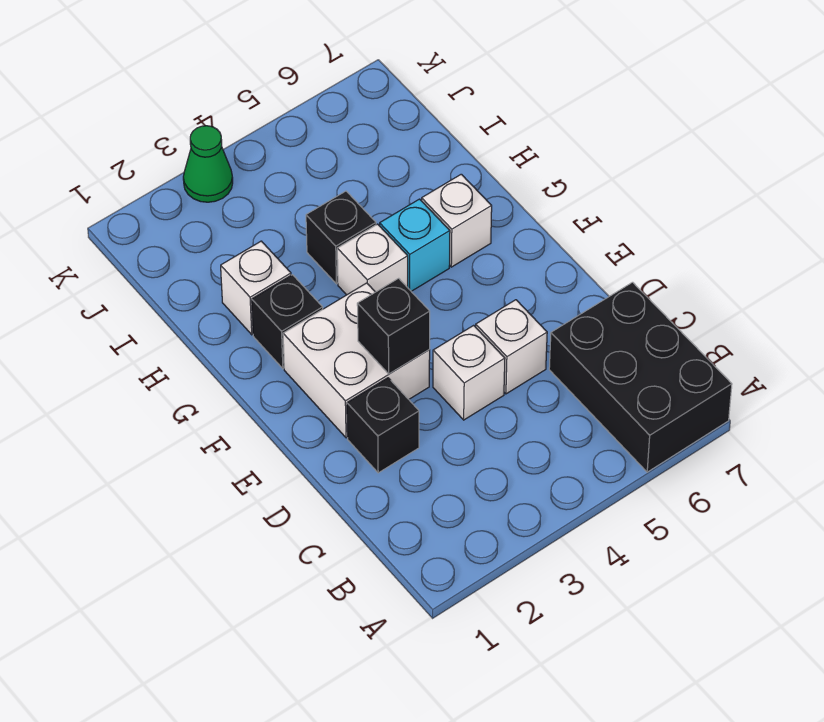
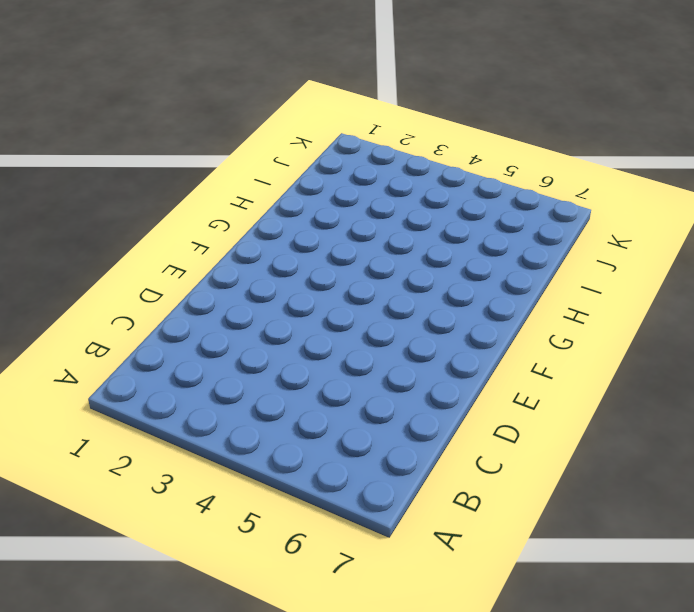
none -> black 2x3 brick [549,282,732,472]
none -> black 1x1 brick [347,378,419,473]
none -> white 1x1 brick [433,325,505,420]

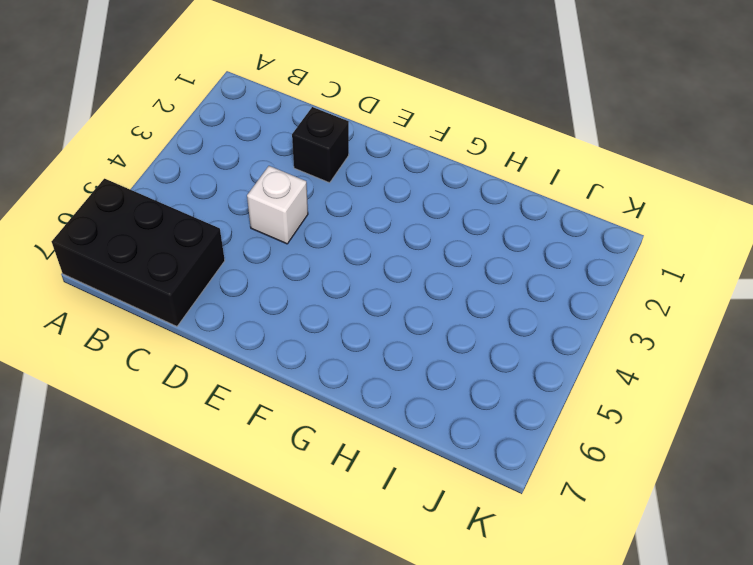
none -> white 1x1 brick [476,300,547,394]
none -> white 2x2 brick [283,283,430,438]
none -> black 1x1 brick [252,275,323,369]

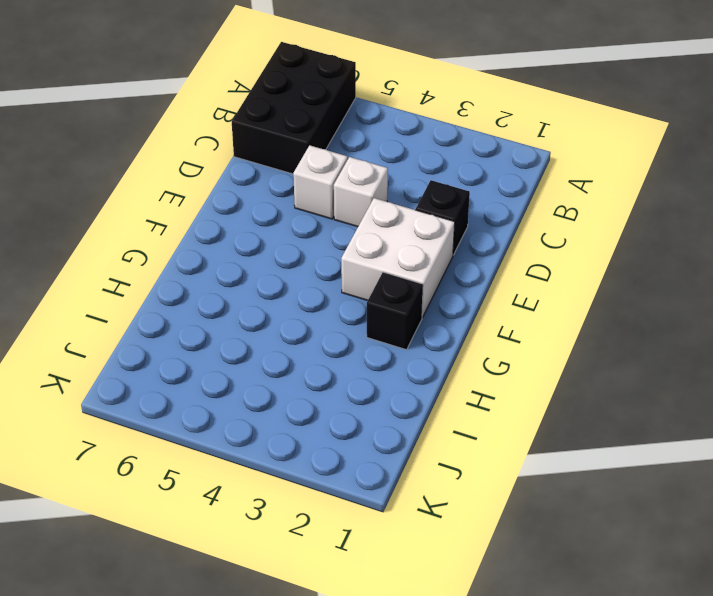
none -> white 1x1 brick [337,224,408,295]
none -> cyan 1x1 brick [380,199,450,291]
none -> white 1x1 brick [422,174,492,267]

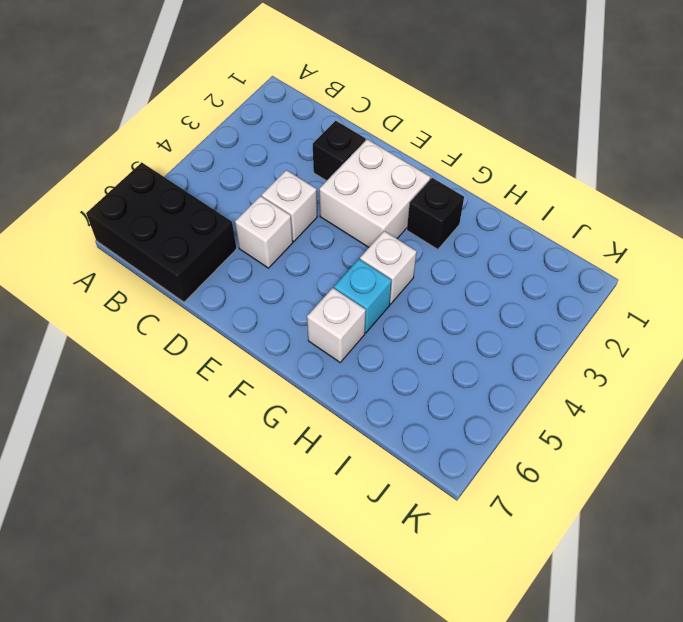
none -> white 1x1 brick [221,241,291,335]
none -> black 1x1 brick [306,191,376,284]
none -> green 1x1 cone [183,126,233,202]

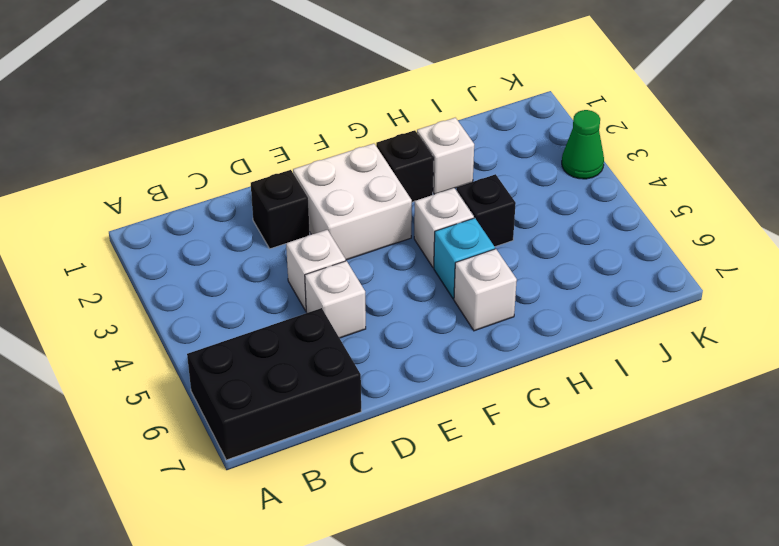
none -> black 1x1 brick [357,278,430,374]

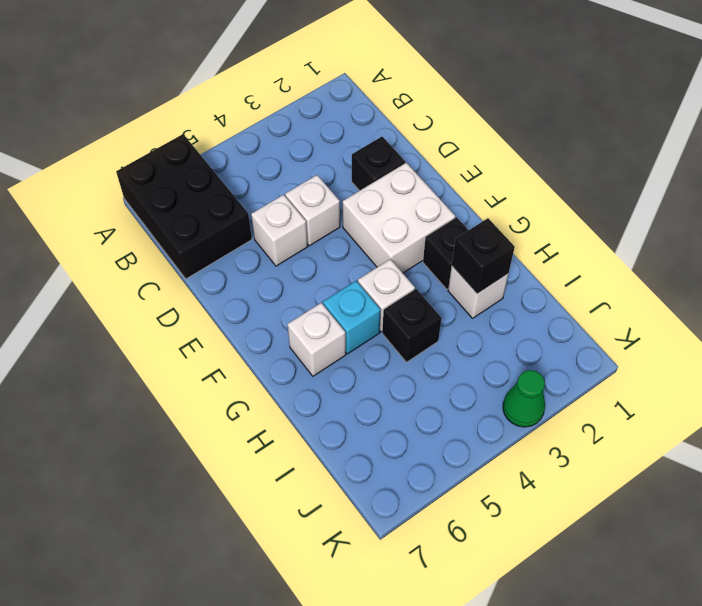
black 1x1 brick [452,218,515,294] -> black 1x1 brick moved to [357,278,430,374]

